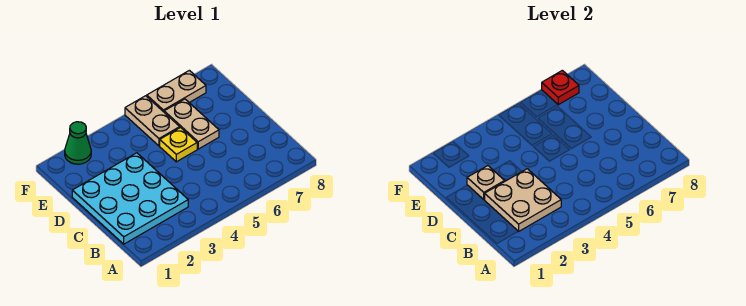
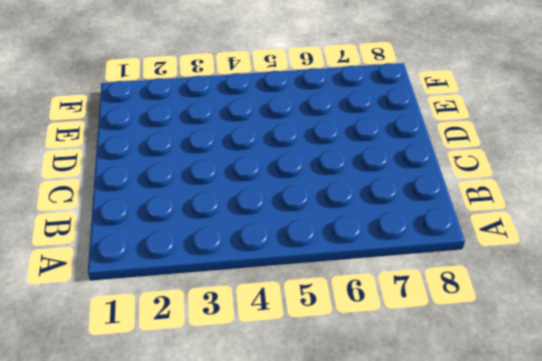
none -> cyan 3x3 plate [72,153,188,244]
none -> yellow 1x1 plate [160,128,197,162]

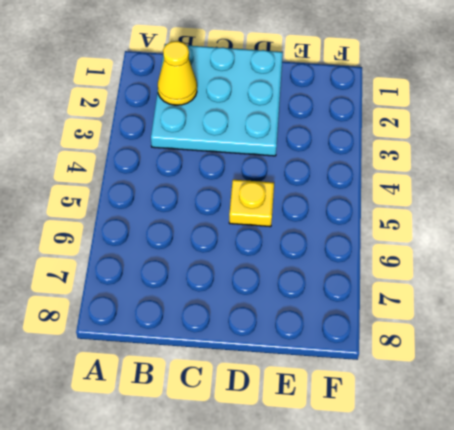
yellow 1x1 cone [158,41,197,105] -> tan 2x2 plate [485,169,561,231]
none -> tan 1x2 plate [164,99,219,149]
none -> tan 1x2 plate [125,96,180,146]

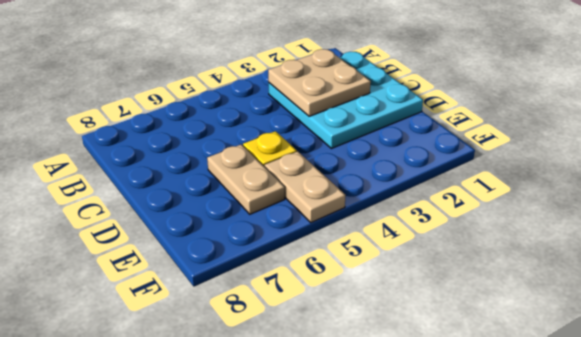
none -> green 1x1 cone [65,122,91,164]
none -> tan 1x2 plate [147,70,206,112]

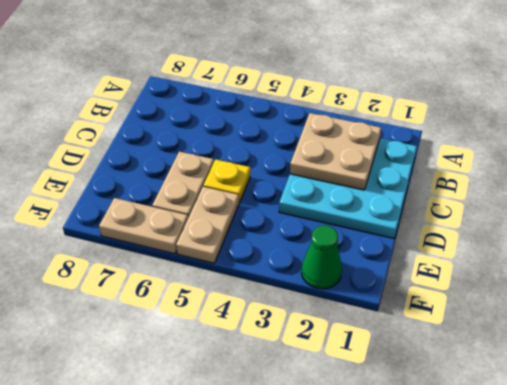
none -> tan 1x1 plate [467,166,505,199]
none -> red 1x1 plate [542,70,579,105]

